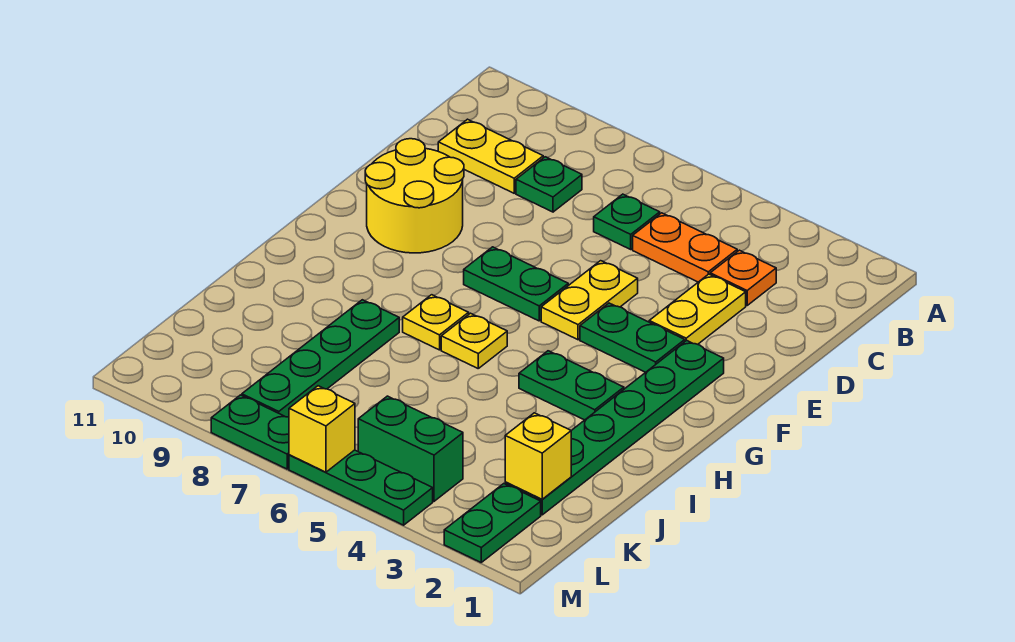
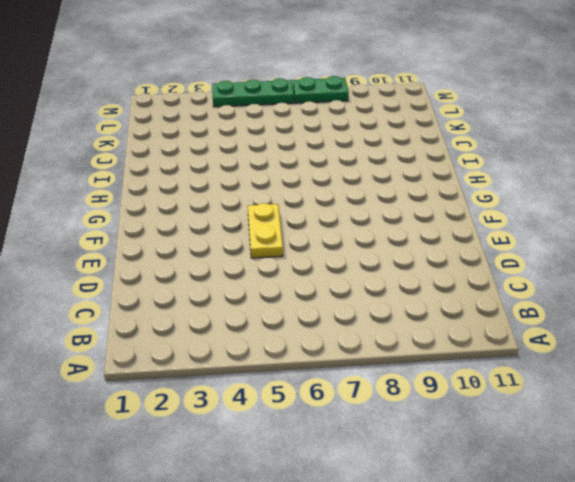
none -> orange 1x1 plate [710,250,776,305]
none -> orange 1x2 plate [633,213,737,282]
none -> green 1x1 plate [594,194,660,249]

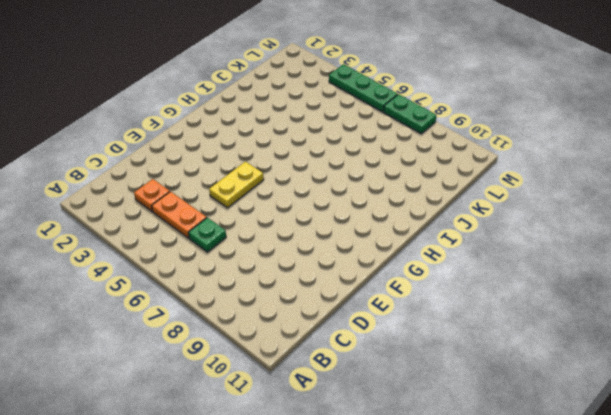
none -> green 1x1 plate [516,157,582,212]
none -> yellow 1x2 plate [438,119,543,193]
none -> yellow 1x2 plate [649,274,746,344]

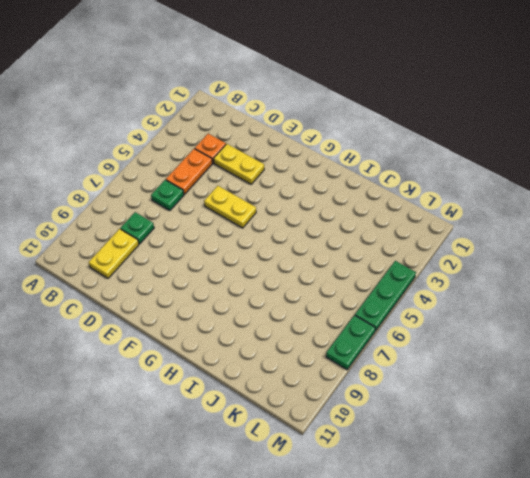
none -> yellow 2x2 round brick [365,139,464,253]
none -> green 1x6 plate [505,340,724,515]
none -> green 1x2 plate [580,303,685,372]

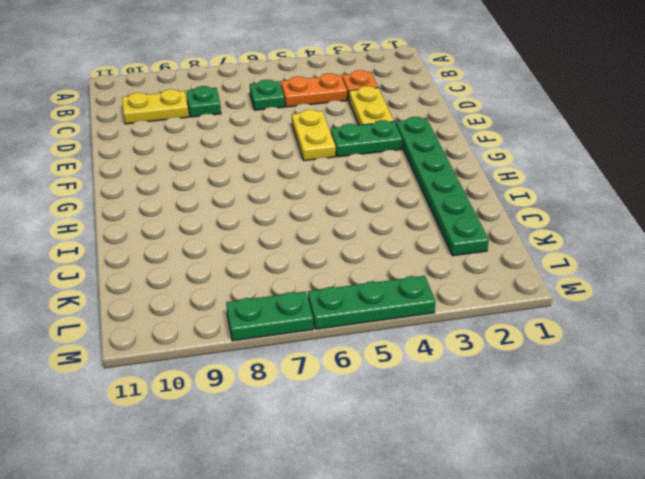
none -> yellow 2x2 round brick [365,139,464,253]
none -> green 1x2 plate [464,247,568,321]
none -> green 1x2 plate [519,351,624,420]

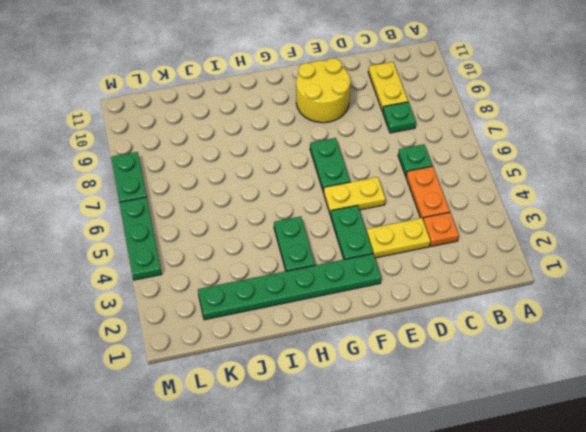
none -> yellow 1x1 plate [441,313,507,368]
none -> yellow 1x1 plate [403,295,469,350]
none -> green 1x4 plate [242,300,399,417]

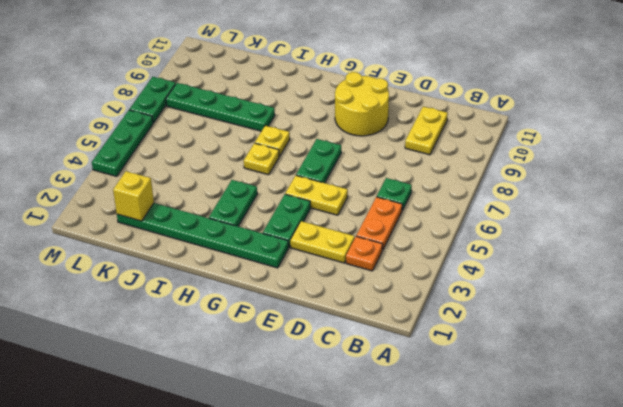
none -> green 1x1 plate [516,157,582,212]
none -> green 1x2 plate [444,484,541,562]
none -> green 1x2 brick [358,396,463,501]

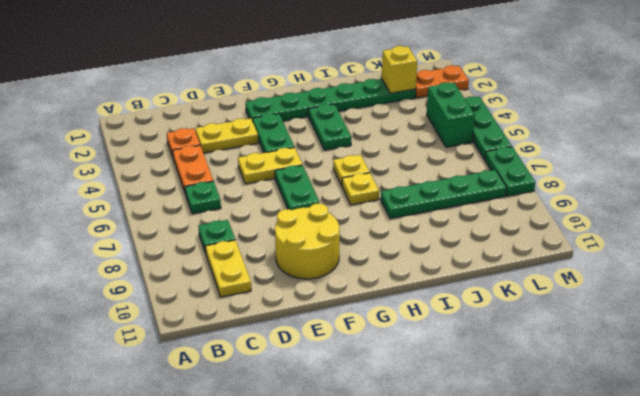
orange 1x2 plate [415,65,469,98] -> green 1x2 plate [444,484,541,562]
none -> yellow 1x1 brick [289,386,355,472]

